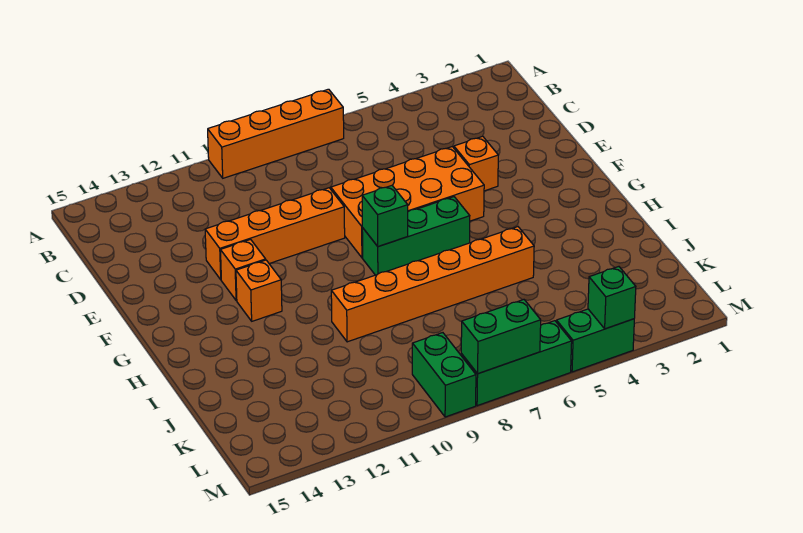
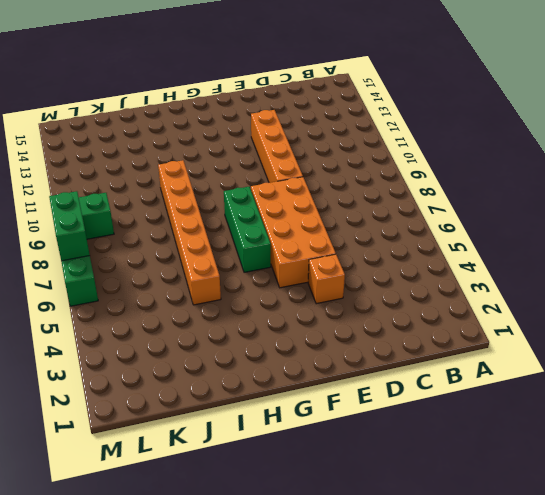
none -> orange 1x4 brick [208,89,344,178]
none -> orange 1x1 brick [221,240,266,301]
none -> orange 1x1 brick [236,260,282,321]

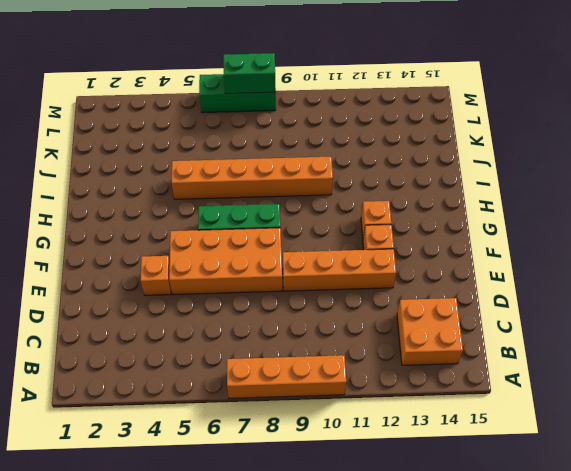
orange 2x2 brick [397,298,463,365] -> none
none -> green 1x2 brick [412,333,476,417]
none -> green 1x2 brick [557,309,634,372]
none -> green 1x1 brick [362,186,408,247]

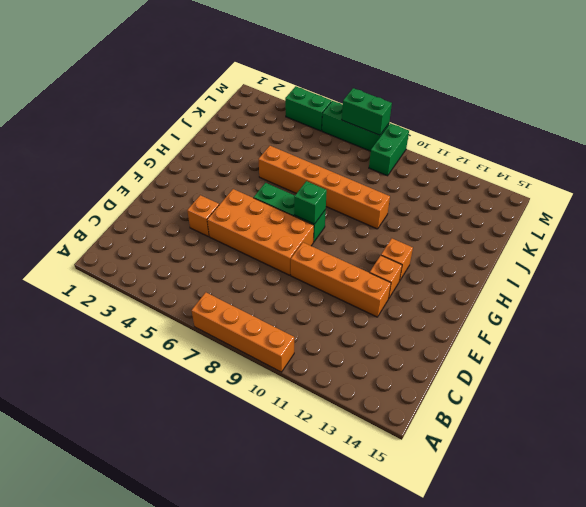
none -> green 1x1 brick [588,267,636,329]

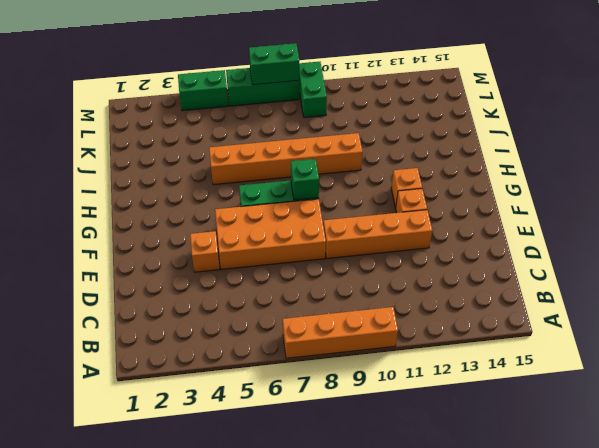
none -> green 1x1 brick [588,267,636,329]

